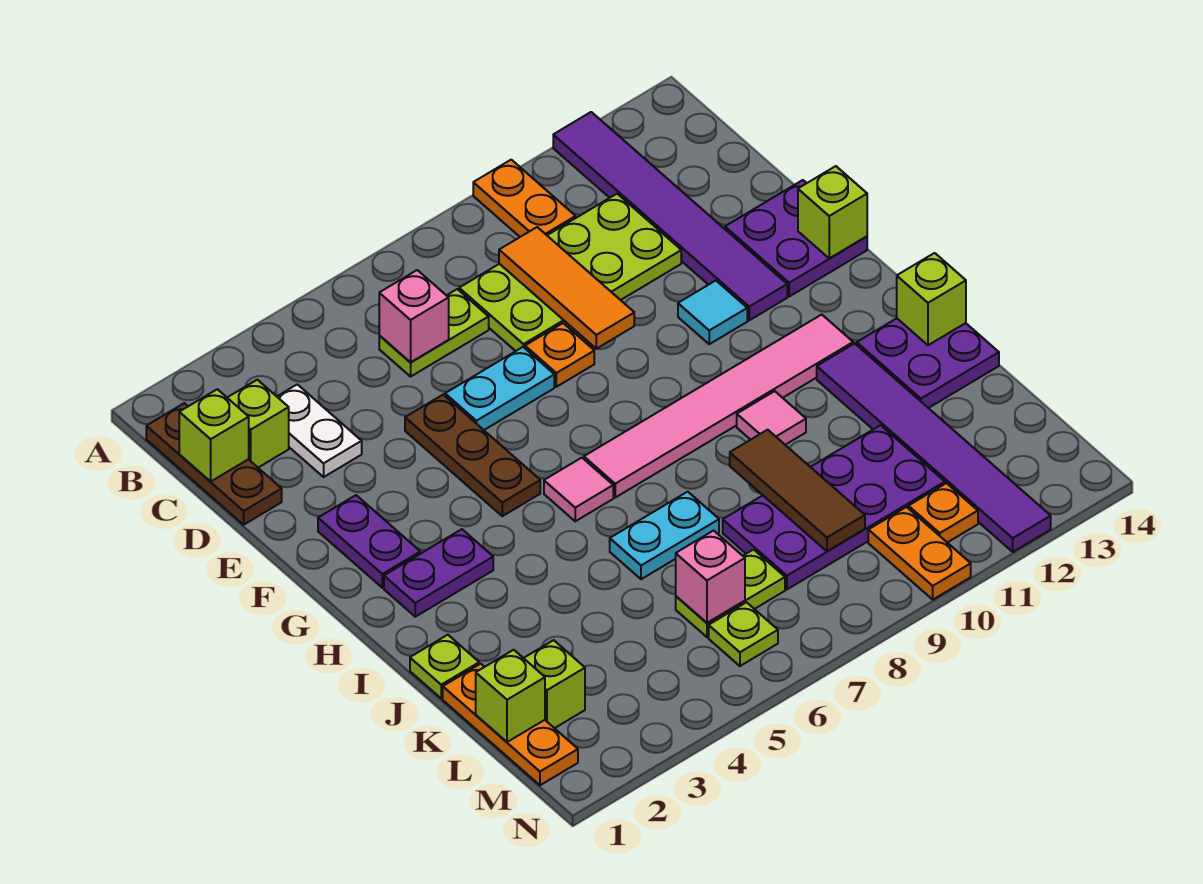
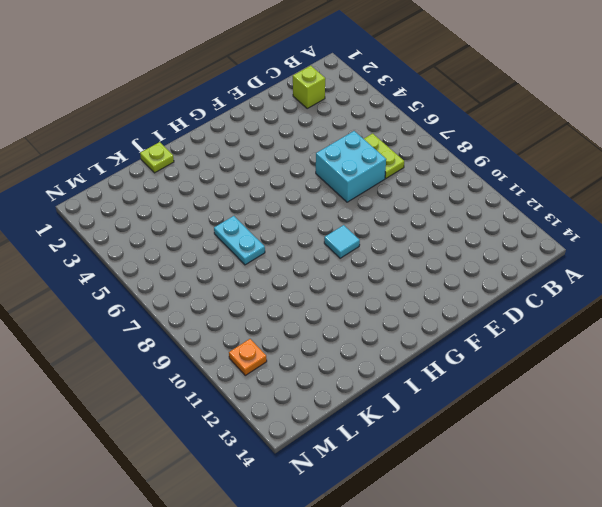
cyan 2x2 brick [316,131,386,202] -> cyan 1x2 plate [445,347,554,430]
cyan 1x1 tile [324,225,360,258] -> cyan 1x1 tile moved to [678,281,747,344]
none -> orange 1x2 plate [473,160,576,237]
none -> purple 1x6 tile [553,112,787,320]
none -> brown 1x3 plate [146,403,282,525]
none -> white 1x2 plate [277,384,362,477]

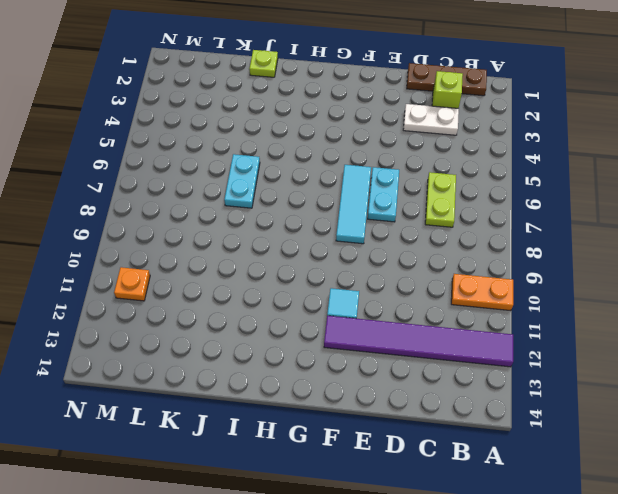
cyan 1x3 tile [336,165,371,244] -> none
none -> lime 2x4 plate [459,194,681,351]
none -> brown 1x3 plate [405,395,540,516]
none -> orange 1x1 plate [525,323,594,387]
none -> purple 2x2 plate [725,180,867,296]

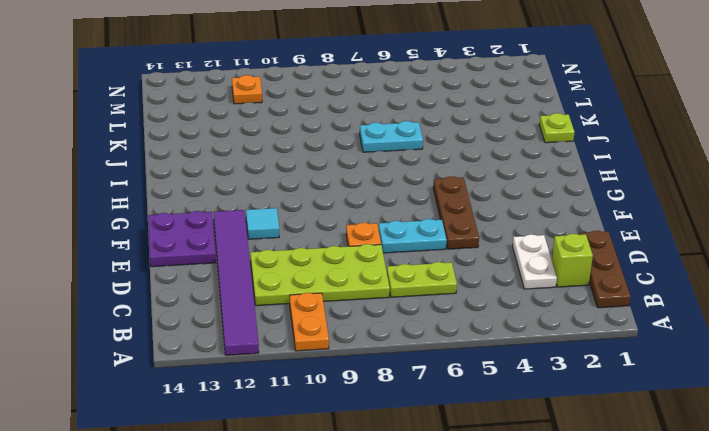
none -> purple 1x2 plate [318,495,420,588]
none -> purple 1x2 plate [384,529,493,617]
none -> pink 1x1 tile [544,458,613,521]
none -> pink 1x6 tile [584,315,853,497]

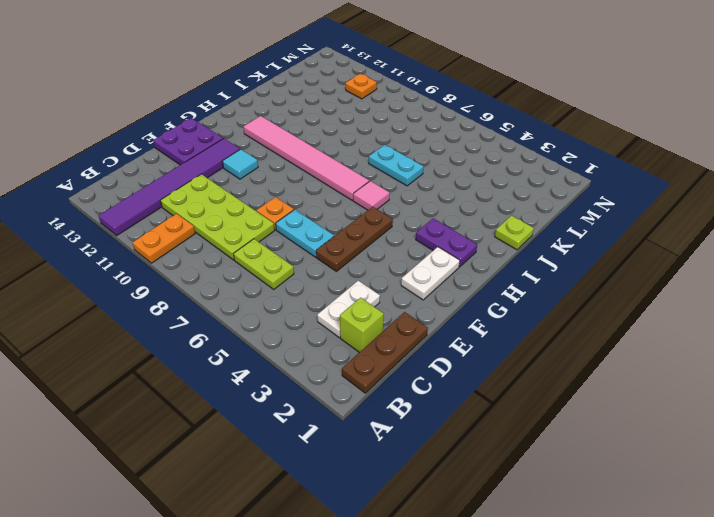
white 1x2 plate [401,247,460,300] -> purple 1x2 plate [318,495,420,588]
none -> pink 1x1 tile [737,391,806,445]
none -> purple 1x6 tile [817,344,1051,552]
none -> purple 2x2 plate [857,318,999,408]
none -> orange 1x3 plate [443,664,578,785]

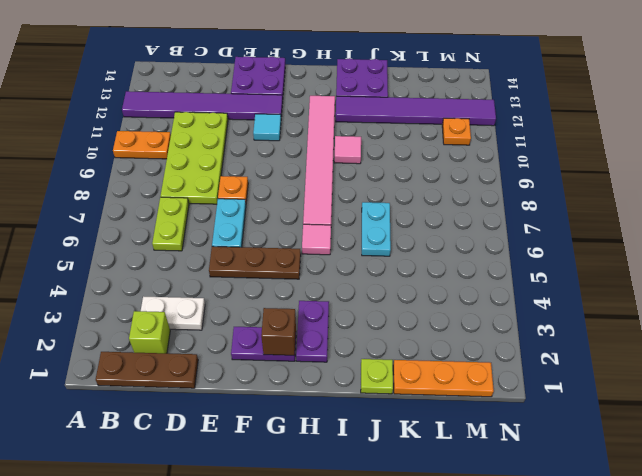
brown 1x1 brick [261,308,296,355] -> none
none -> purple 2x4 plate [723,425,945,589]
none -> lime 1x1 brick [524,640,585,728]
none -> lime 1x2 plate [676,550,785,637]
none -> lime 1x1 plate [709,602,778,666]

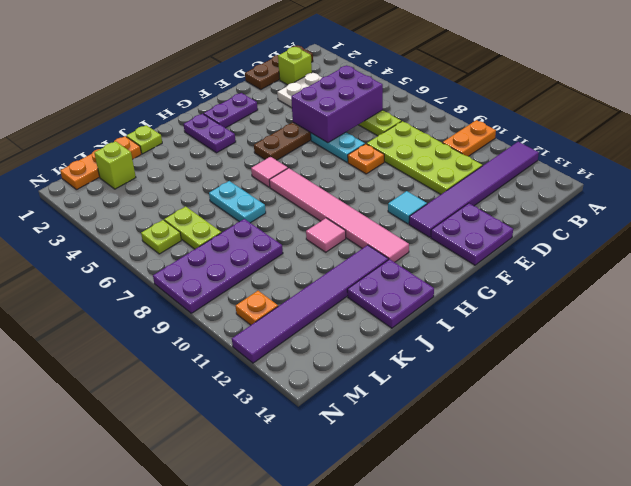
purple 2x3 brick [291,65,383,143] -> pink 1x1 brick [379,270,449,362]
purple 2x4 plate [153,219,283,313] -> purple 2x4 plate turned to [723,425,945,589]
none -> orange 1x2 plate [868,507,971,600]
none -> lime 1x1 brick [179,389,249,482]
none -> orange 1x3 tile [499,227,634,349]
none -> lime 1x1 brick [798,166,867,258]

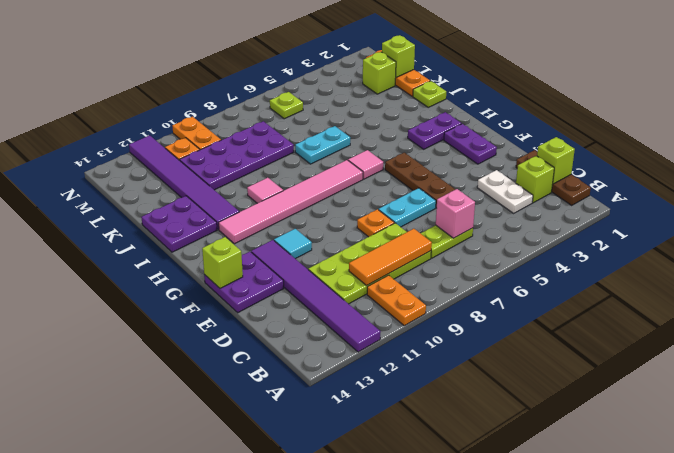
orange 1x3 tile [349,229,432,286] -> orange 1x3 tile turned to [499,227,634,349]
none -> lime 1x2 plate [676,550,785,637]
none -> lime 1x1 brick [897,253,966,345]
none -> brown 1x3 tile [730,430,865,551]
none -> pink 1x1 brick [676,531,745,623]

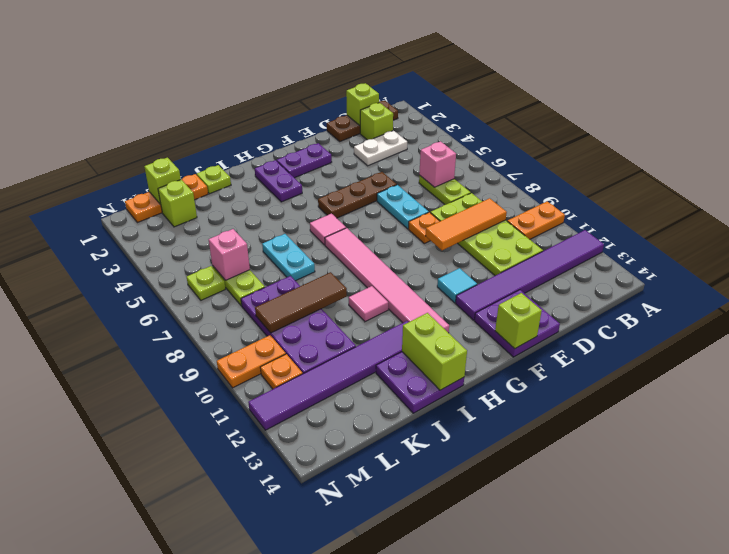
lime 1x2 brick [402,313,467,390] -> lime 1x1 brick [897,253,966,345]

